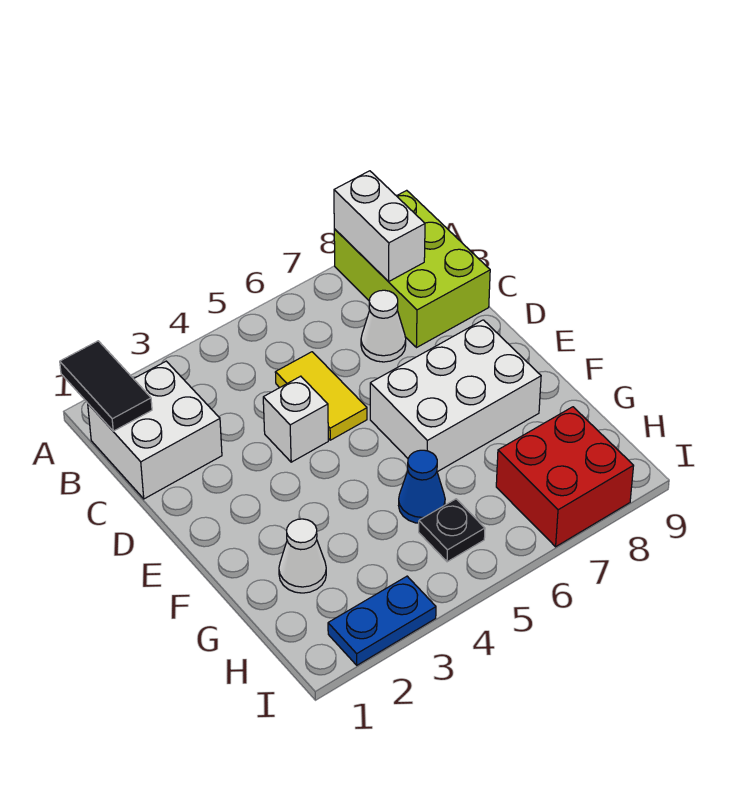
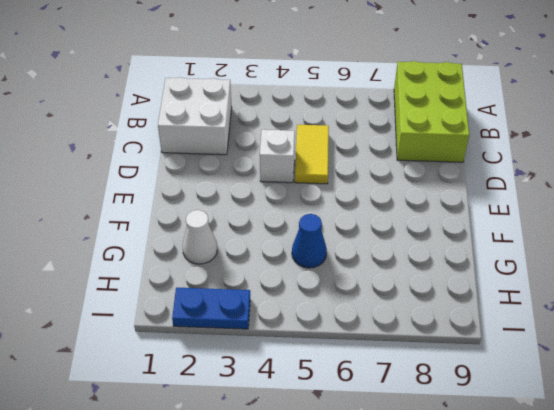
none -> white 1x1 cone [361,290,406,362]
none -> white 2x3 brick [370,320,541,472]
none -> black 1x1 plate [419,499,485,562]

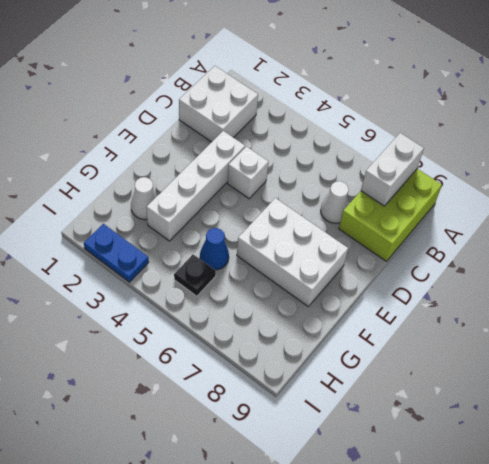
white 1x4 brick [147,131,245,241] -> none
none -> yellow 1x2 tile [275,352,367,440]
none -> red 2x2 brick [496,407,633,547]
none -> black 1x2 tile [60,341,152,431]

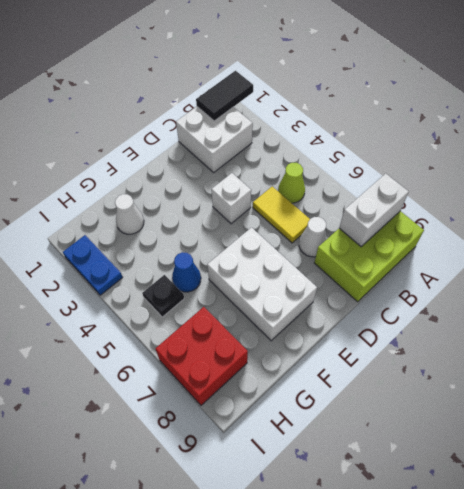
lime 1x1 cone [278,163,305,203] -> none
yellow 1x2 tile [253,187,310,243] -> yellow 1x2 tile turned to [275,352,367,440]

